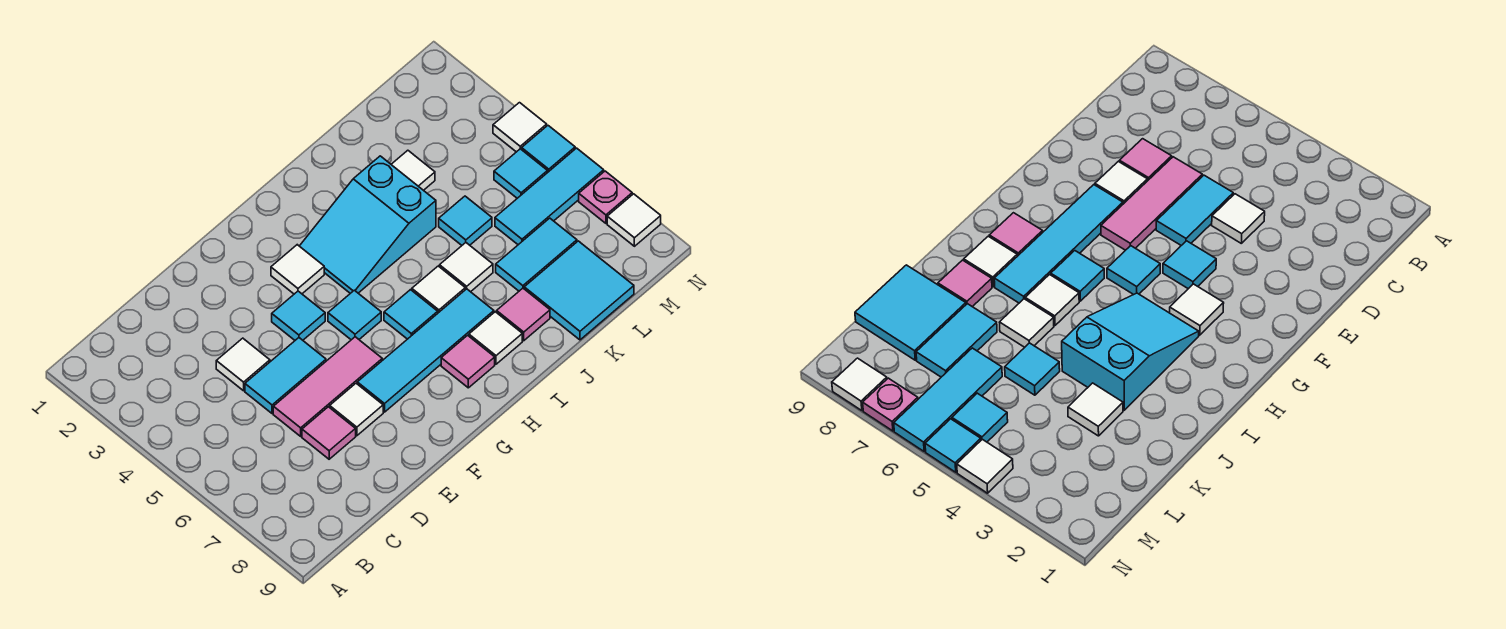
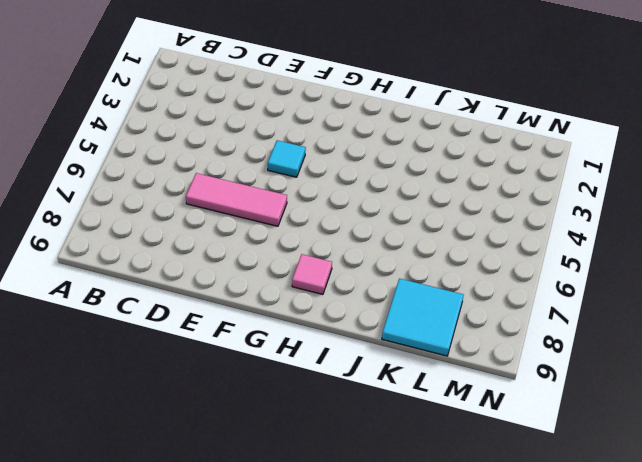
none -> white 1x1 tile [216,338,270,391]
none -> cyan 1x2 tile [245,338,326,413]
none -> pink 1x1 tile [302,407,356,459]

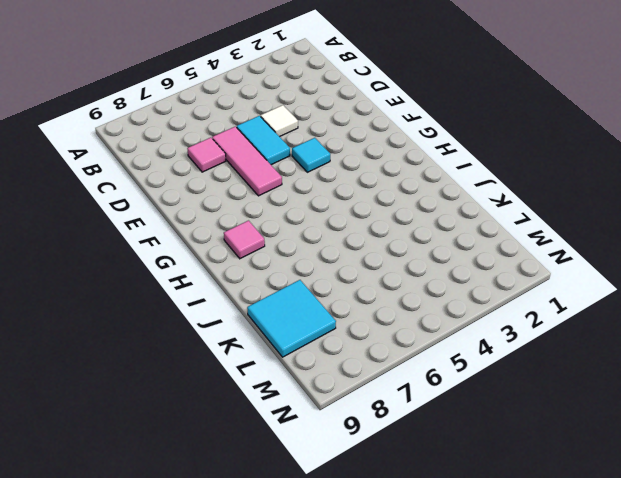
none -> white 1x1 tile [330,383,383,436]
none -> cyan 1x4 tile [357,289,494,412]
none -> white 1x1 tile [271,245,324,294]

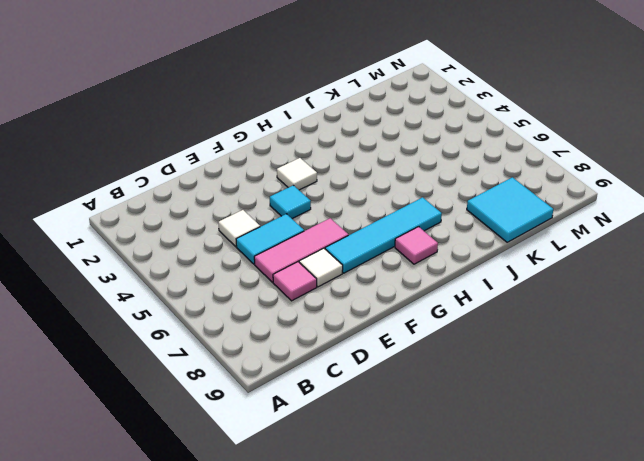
none -> cyan 1x1 tile [328,290,381,340]
none -> cyan 2x3 slope [300,156,436,293]
none -> cyan 1x1 tile [384,290,438,339]

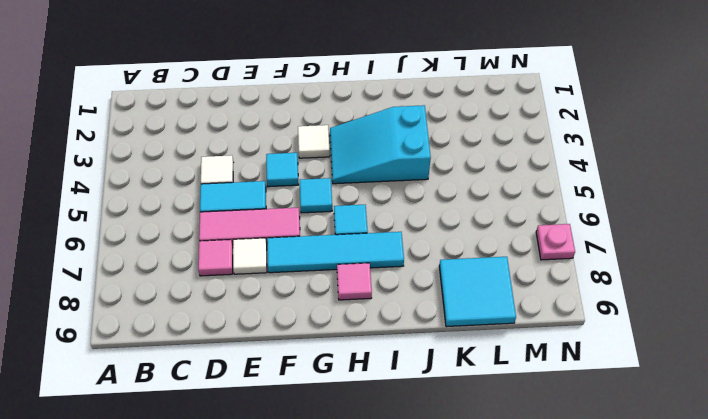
none -> white 1x1 tile [412,266,465,313]
none -> white 1x1 tile [469,312,522,364]
none -> white 1x1 tile [440,243,493,292]

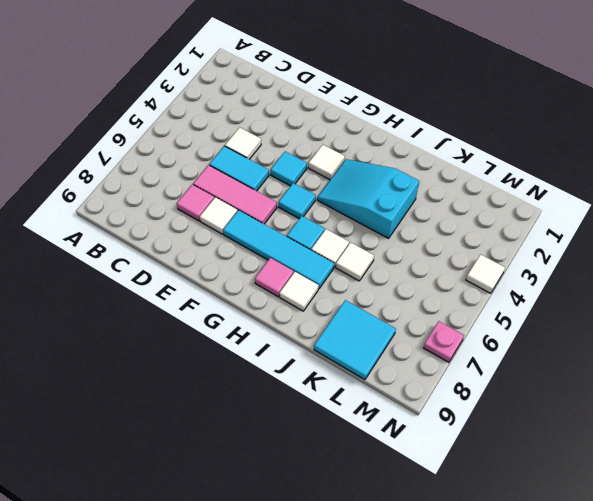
none -> pink 1x1 tile [497,288,550,341]
none -> white 1x1 tile [391,150,435,190]
none -> cyan 1x1 tile [439,196,492,245]

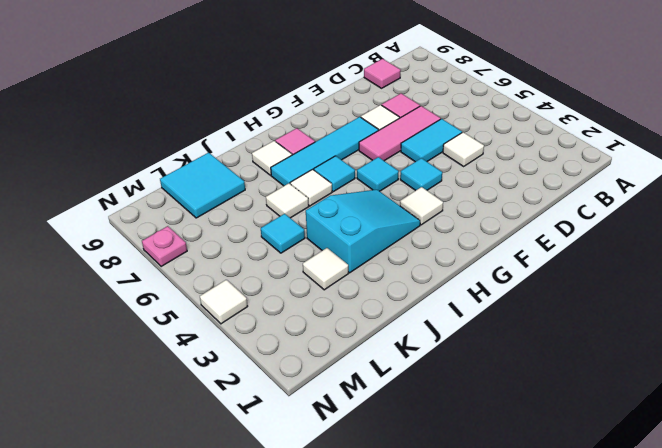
pink 1x1 tile [364,59,401,88] -> pink 1x1 tile moved to [497,288,550,341]
none -> cyan 1x2 tile [496,218,577,291]
none -> cyan 1x3 tile [495,148,604,245]
none -> cyan 1x1 tile [494,149,548,198]

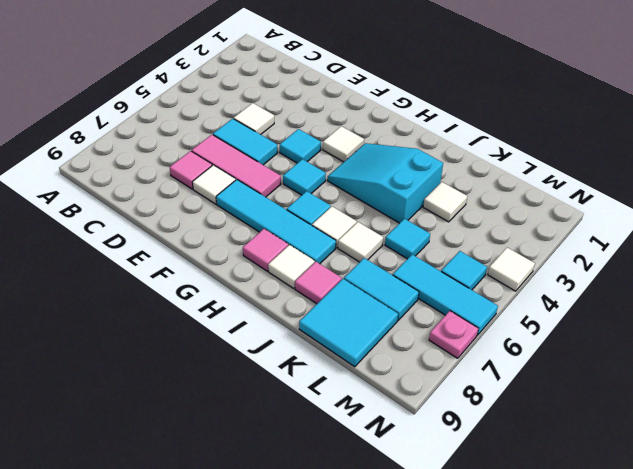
none -> cyan 1x1 tile [522,126,575,172]
none -> white 1x1 tile [607,194,661,246]

